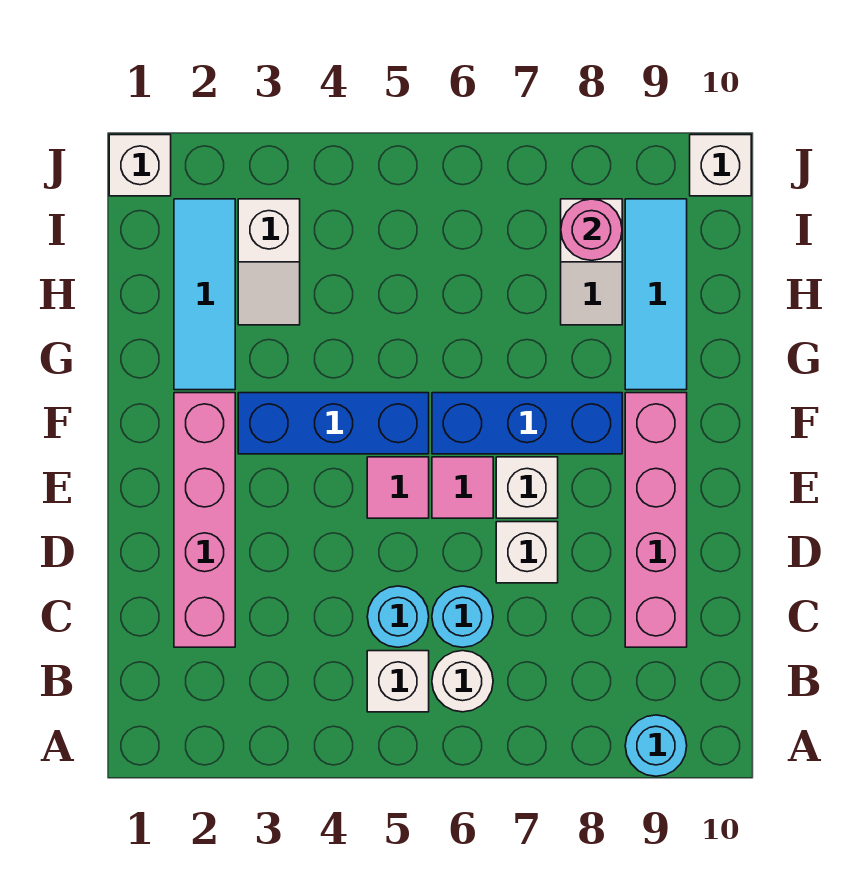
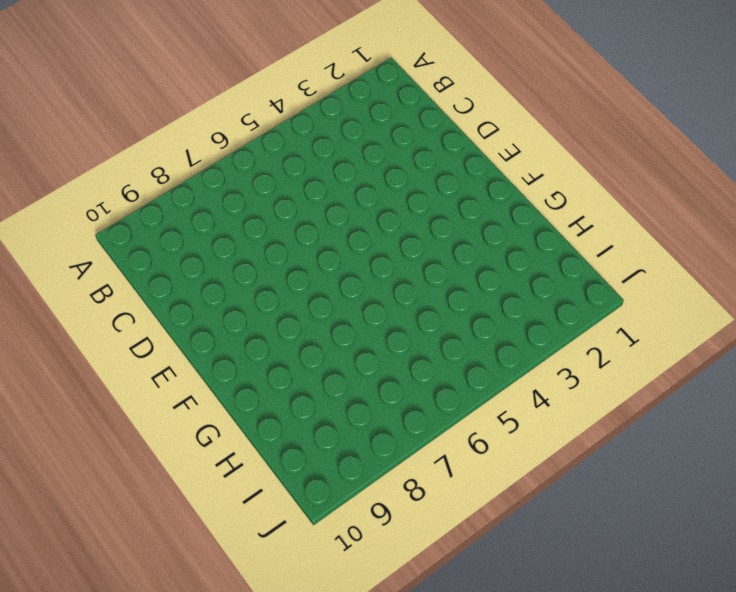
none -> cyan 1x1 round brick [625,715,687,776]
none -> white 1x1 brick [367,651,429,712]
none -> white 1x1 round brick [432,651,493,712]

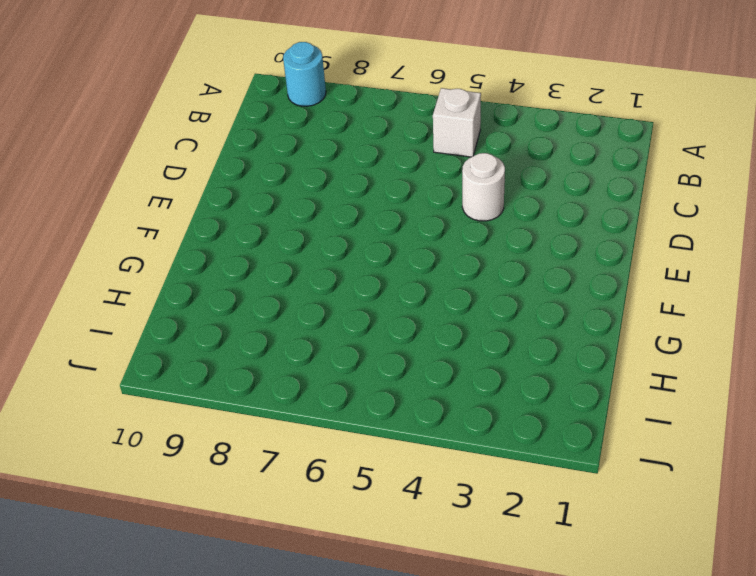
white 1x1 round brick [462,153,505,221] -> white 1x1 round brick moved to [432,651,493,712]
none -> pink 1x4 brick [174,393,235,647]
none -> cyan 1x1 round brick [367,586,429,647]
none -> cyan 1x1 round brick [432,586,493,647]

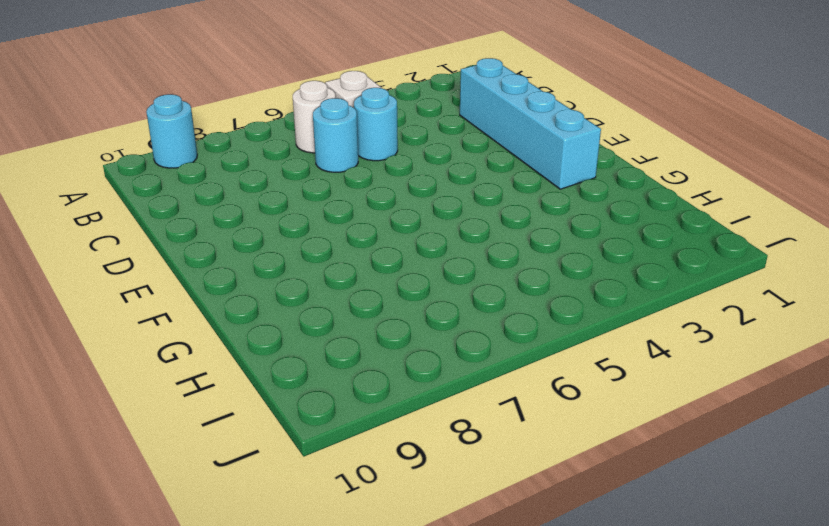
cyan 1x4 brick [460,58,601,189] -> pink 1x4 brick [174,393,235,647]
none -> pink 1x4 brick [625,393,687,647]
none -> white 1x1 brick [496,522,558,583]
none -> pink 1x1 tile [367,457,429,518]

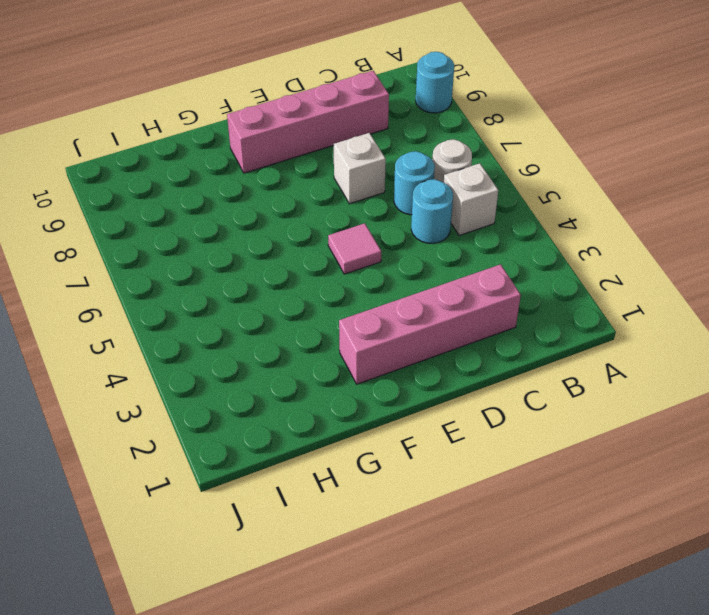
none -> pink 1x1 tile [432,457,493,518]
none -> white 1x1 brick [496,457,558,518]
none -> blue 1x3 brick [238,393,429,454]

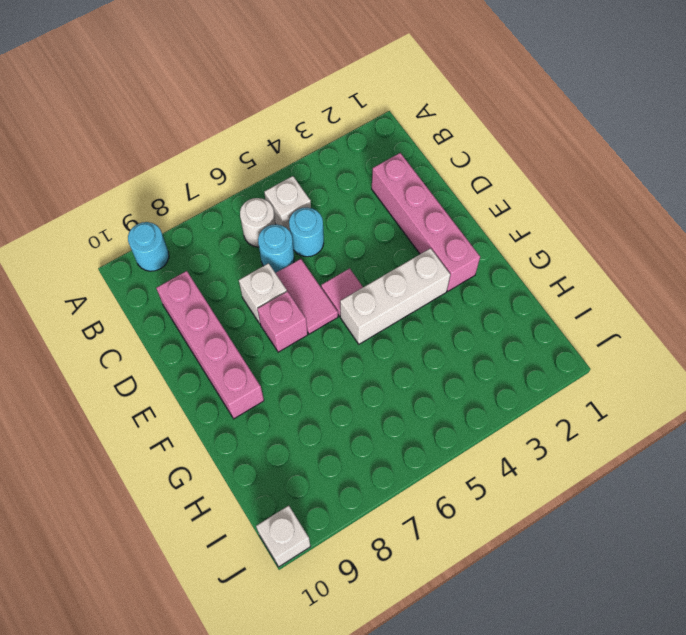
pink 1x2 tile [276,259,338,334] -> pink 1x1 tile [432,457,493,518]
pink 1x1 brick [258,291,308,352] -> white 1x1 brick [496,457,558,518]
white 1x3 brick [340,248,450,344] -> blue 1x3 brick [238,393,429,454]
none -> blue 1x3 brick [432,393,622,454]
none -> cyan 1x3 tile [174,199,235,390]
none -> cyan 1x3 tile [625,199,687,390]

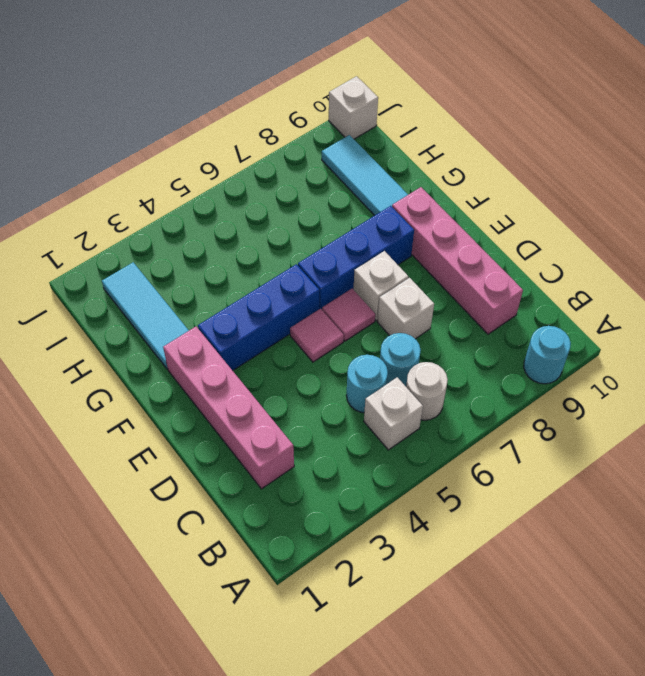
none -> white 1x2 slope [238,199,300,325]
none -> white 1x2 slope [561,199,622,325]
none -> white 1x1 brick [109,135,171,196]

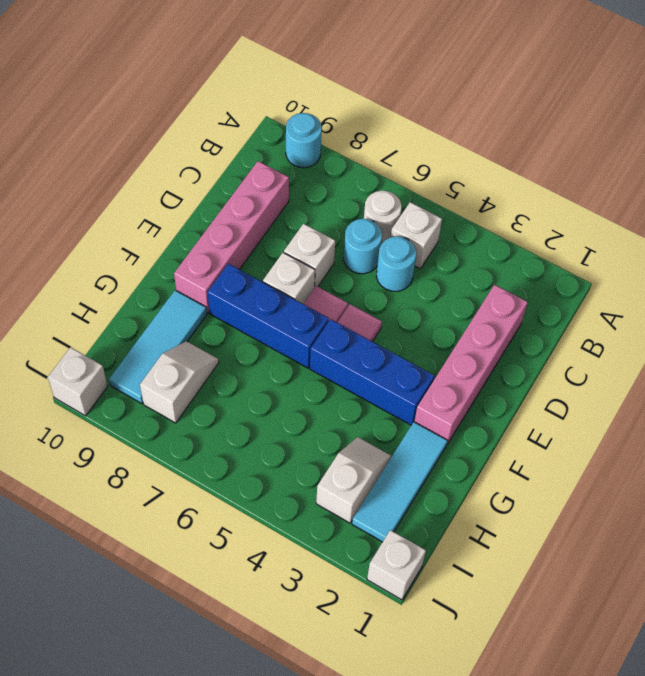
none -> pink 1x1 round brick [561,199,622,260]

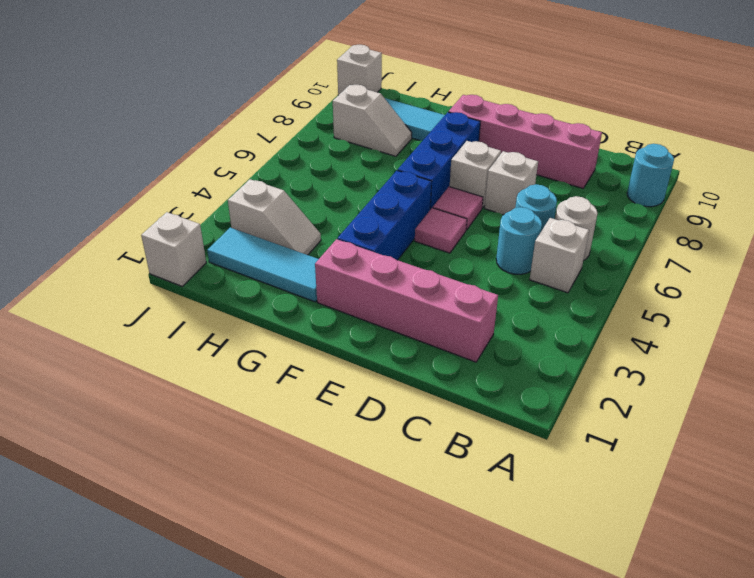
none -> pink 1x1 round brick [561,199,622,260]

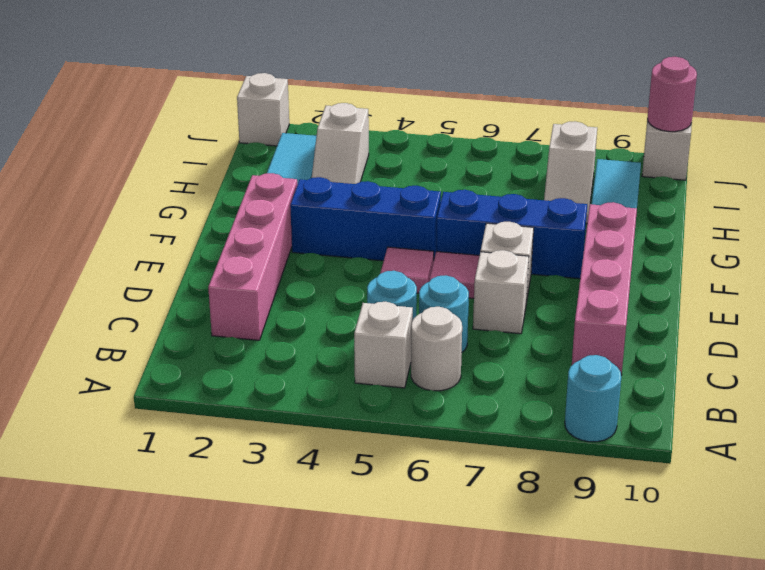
pink 1x1 round brick [647,57,697,132] -> pink 1x1 round brick moved to [561,199,622,260]

